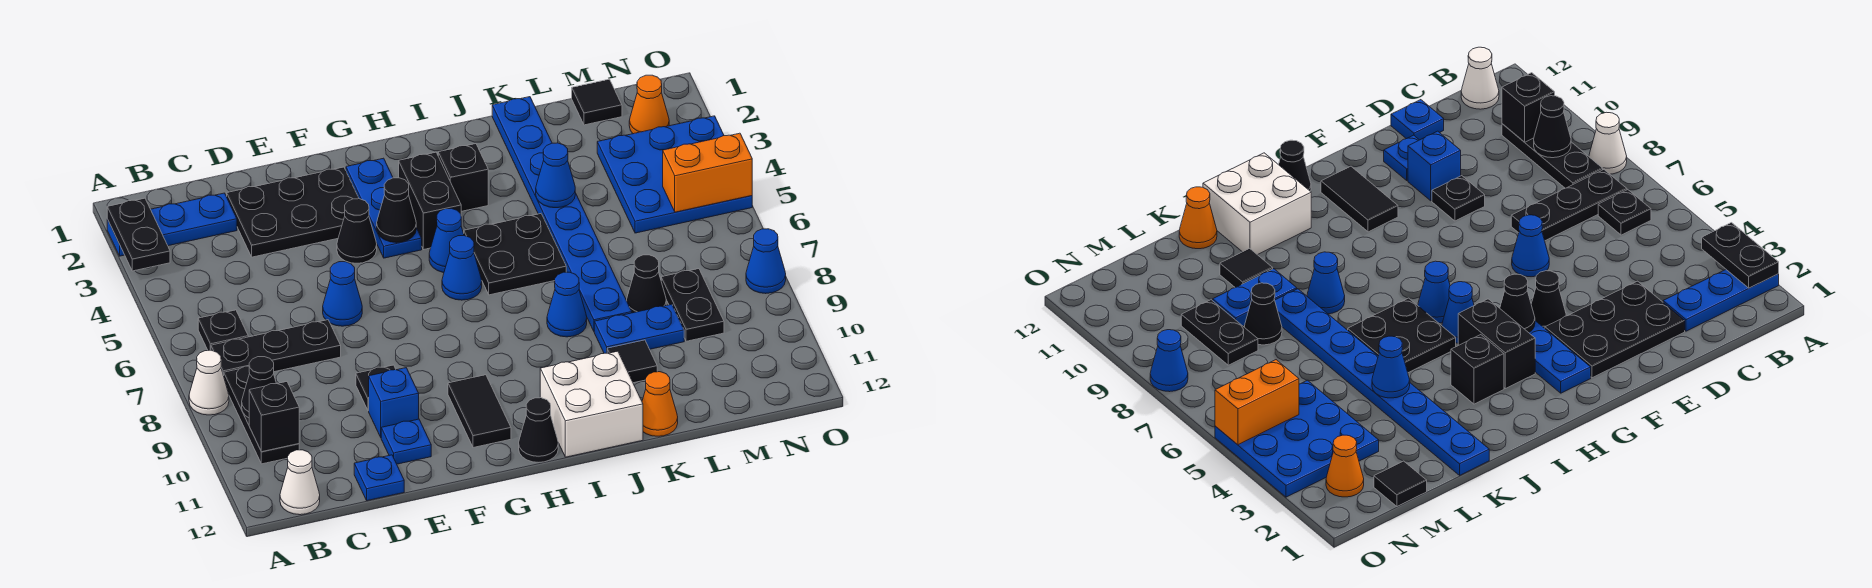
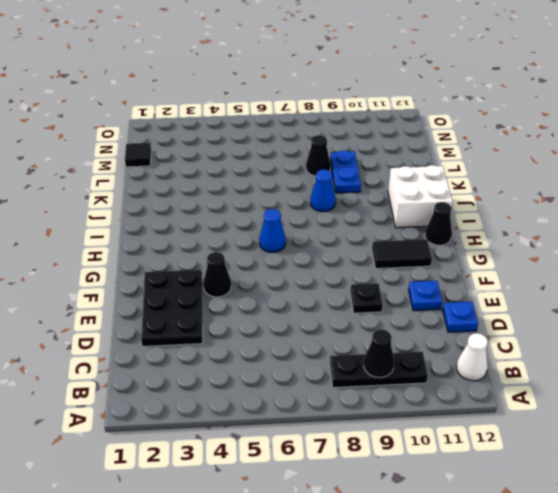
none -> blue 1x3 plate [107,193,237,256]
none -> white 1x1 cone [189,350,229,415]
none -> black 1x1 plate [198,310,248,351]
none -> black 1x3 plate [211,320,341,376]

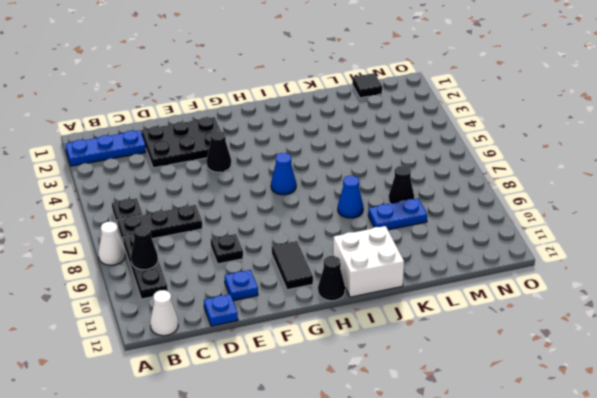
none -> blue 1x1 cone [323,262,362,326]
none -> blue 1x1 brick [369,368,419,437]
none -> blue 1x3 plate [346,158,422,258]
none -> black 1x2 brick [399,152,461,249]

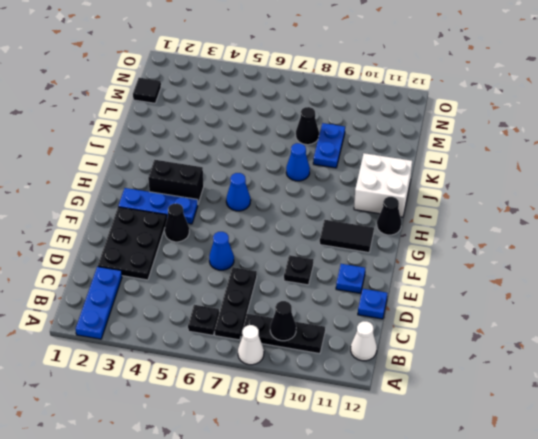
none -> blue 1x1 brick [369,368,419,437]
none -> blue 1x1 cone [429,208,464,273]
none -> black 1x1 brick [438,144,488,211]
none -> black 2x2 plate [464,214,566,295]

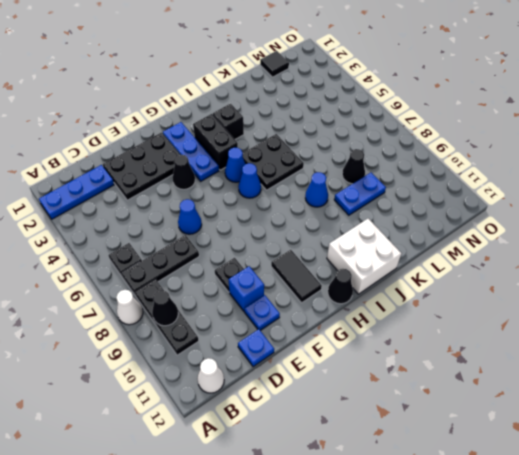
none -> blue 1x8 plate [492,97,632,331]
none -> black 1x1 tile [607,340,657,383]
none -> orange 1x1 cone [642,372,678,436]
none -> blue 3x3 plate [597,116,752,233]

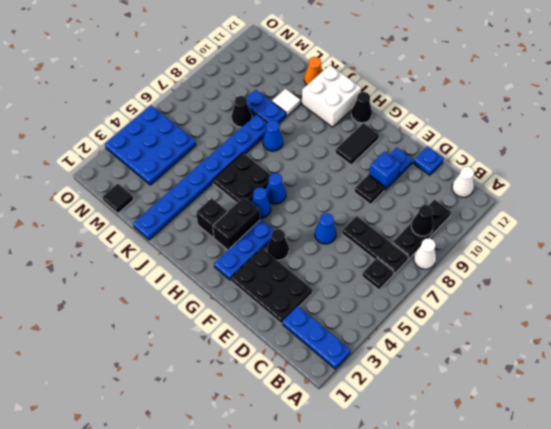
white 1x1 tile [272,89,300,116] -> black 1x1 tile [607,340,657,383]
none -> black 1x2 plate [661,269,724,341]
none -> orange 1x1 cone [629,75,669,134]
none -> blue 1x1 cone [746,229,786,294]
none -> black 1x2 plate [107,198,170,271]

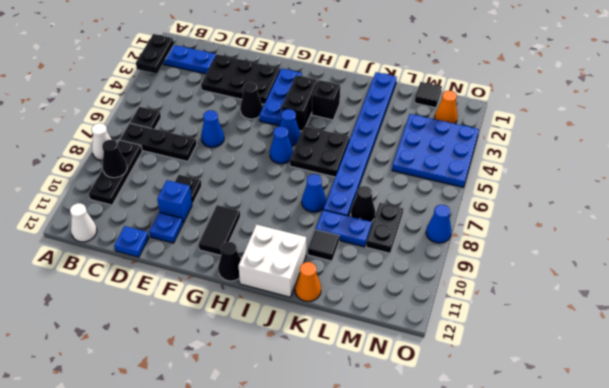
none -> black 1x1 brick [249,382,299,452]
none -> black 1x1 cone [377,178,416,243]
none -> blue 1x1 cone [536,143,575,208]
none -> orange 1x2 brick [663,133,752,212]

